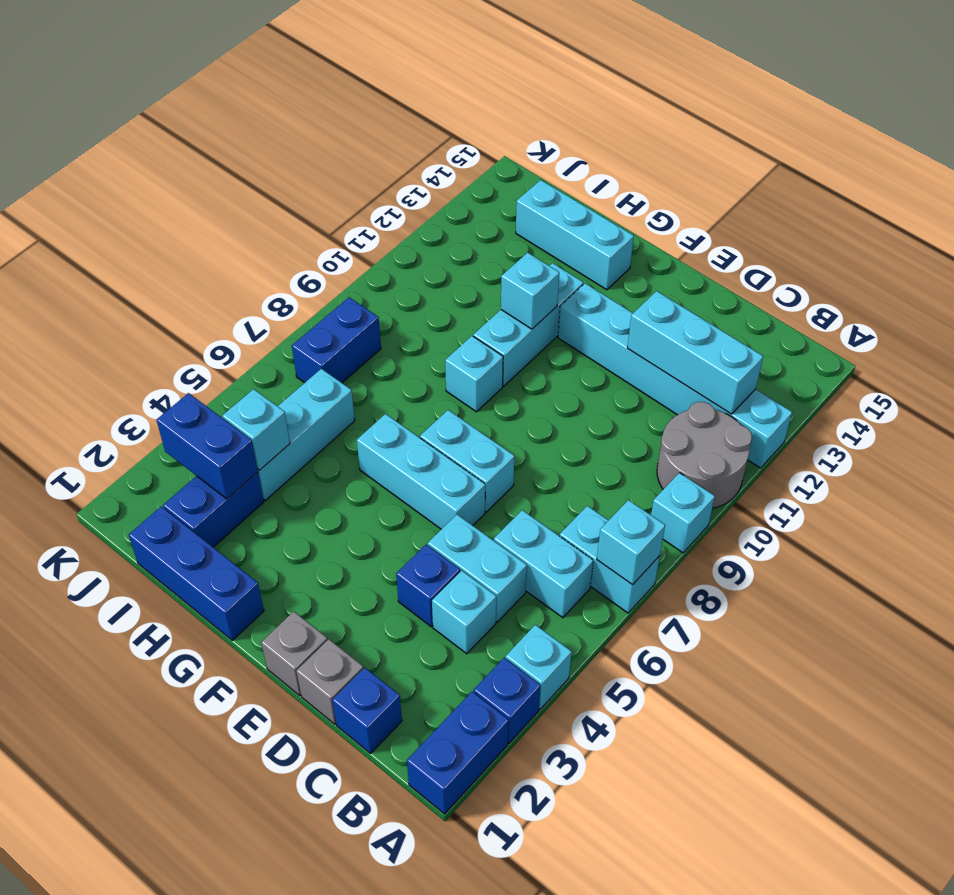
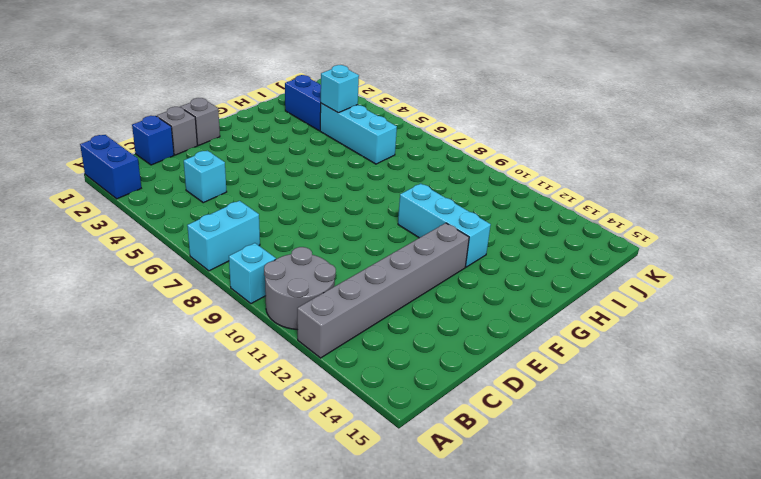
grey 1x6 brick [297,223,469,358] -> cyan 1x6 brick [558,283,792,468]
none -> blue 1x1 brick [474,658,541,743]
none -> cyan 1x1 brick [506,625,571,709]
none -> cyan 1x2 brick [494,510,593,618]

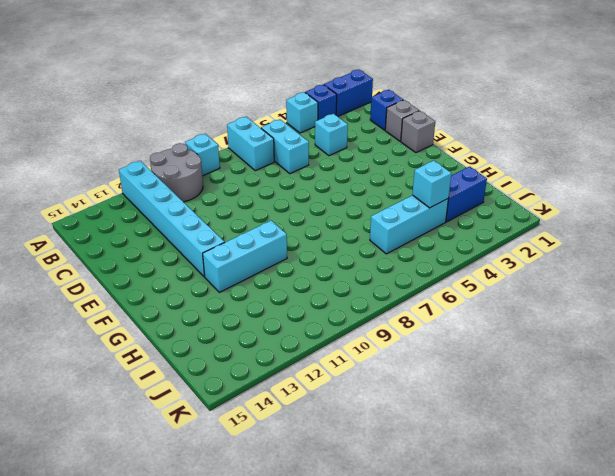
none -> cyan 1x2 brick [428,515,527,622]
none -> blue 1x1 brick [396,544,460,627]
none -> cyan 1x3 brick [357,414,485,529]

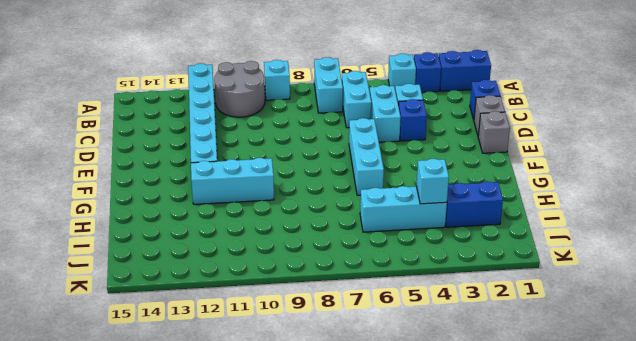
none -> cyan 1x2 brick [420,410,514,512]
none -> blue 1x3 brick [129,507,264,640]
none -> cyan 1x1 brick [445,336,503,412]

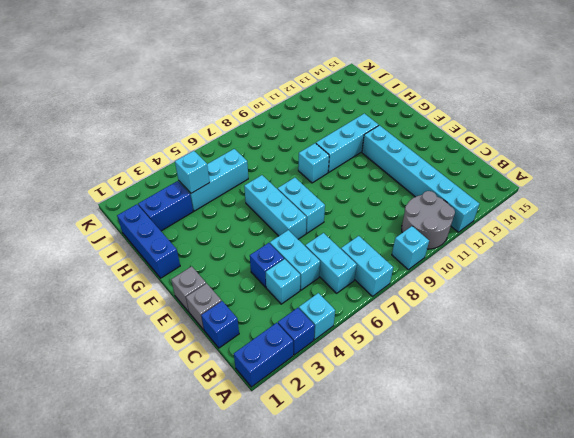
none -> cyan 1x3 brick [516,180,634,290]
none -> blue 1x2 brick [292,297,381,383]
none -> cyan 1x1 brick [597,500,665,585]

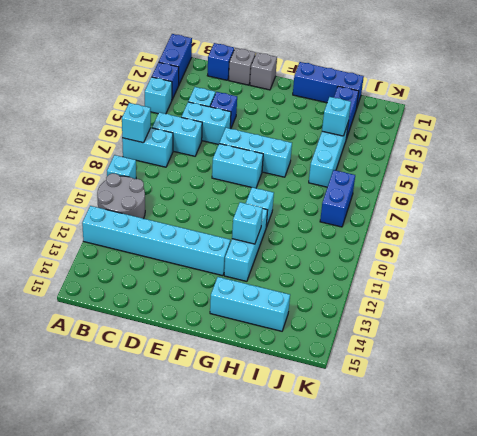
none -> cyan 1x3 brick [627,291,763,414]
none -> blue 1x2 brick [157,393,258,499]

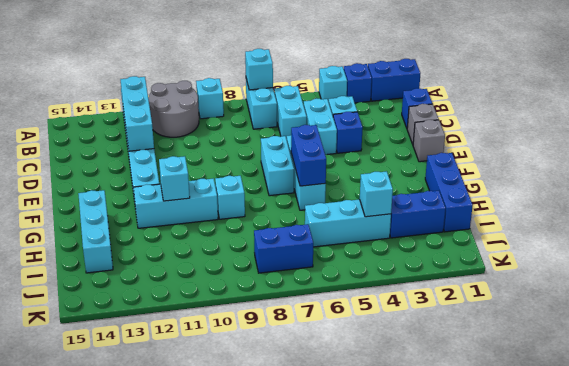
blue 1x2 brick [291,125,326,186] -> blue 1x2 brick moved to [157,393,258,499]

